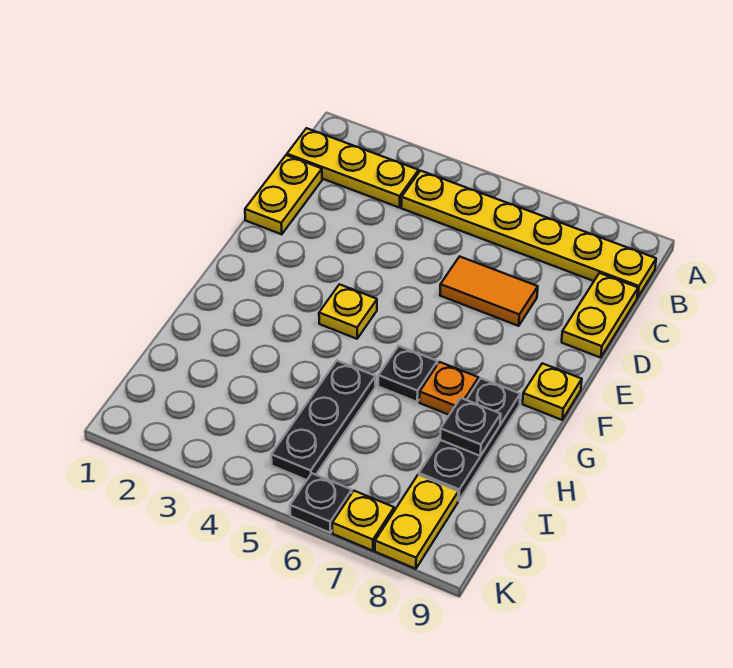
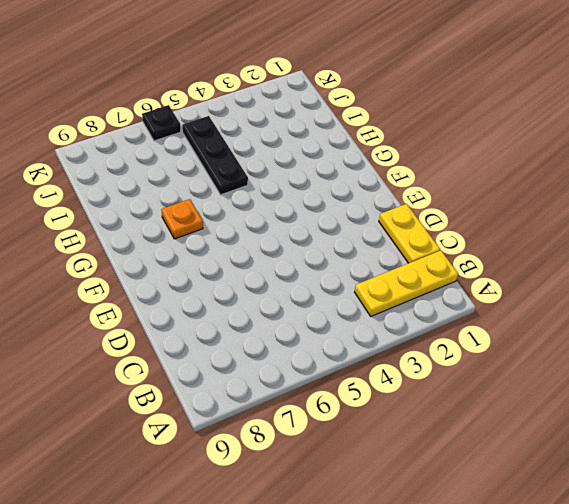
none -> yellow 1x6 plate [401,171,656,298]
none -> yellow 1x2 plate [562,273,638,358]
none -> orange 1x2 tile [440,256,538,326]

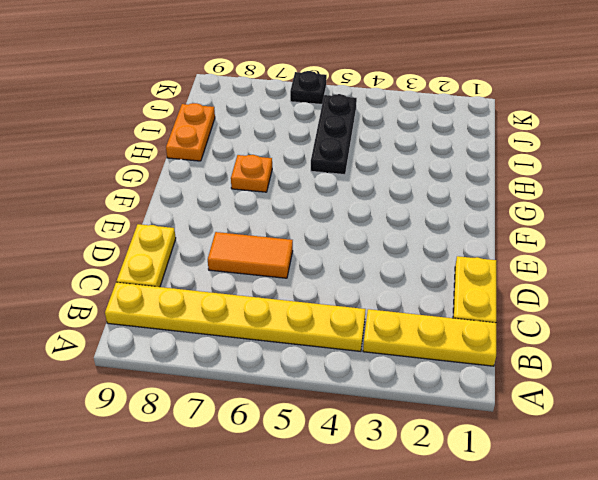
orange 1x2 plate [166,103,215,161] -> none
none -> yellow 1x1 plate [319,284,377,339]
none -> yellow 1x1 plate [523,363,582,420]
none -> black 1x1 plate [378,346,437,402]

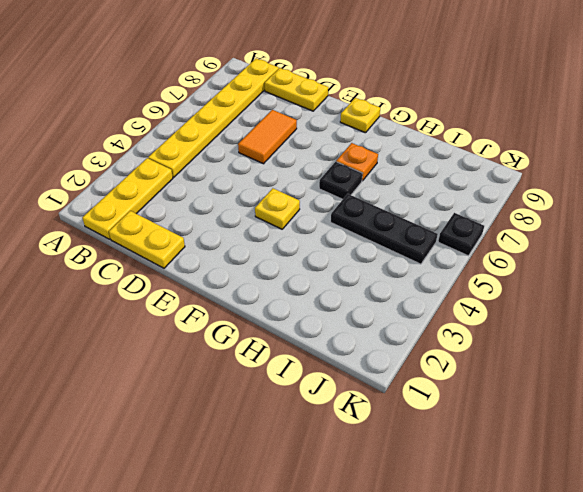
none -> black 1x3 plate [419,378,520,501]
none -> yellow 1x2 plate [375,475,458,569]
none -> yellow 1x1 plate [332,491,394,551]

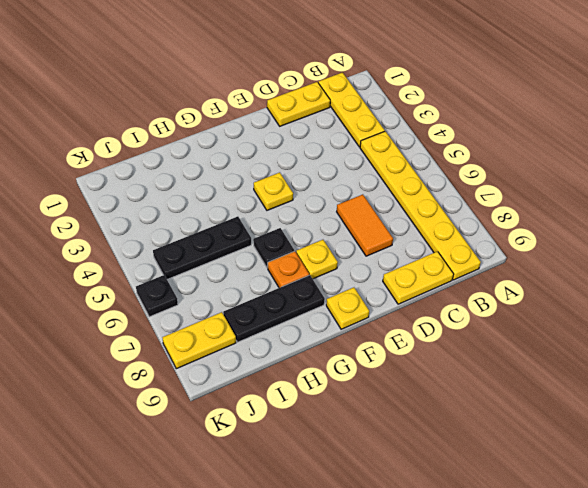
yellow 1x1 plate [296,240,338,279] -> yellow 1x1 plate moved to [332,491,394,551]
none -> black 1x1 plate [440,398,501,456]

